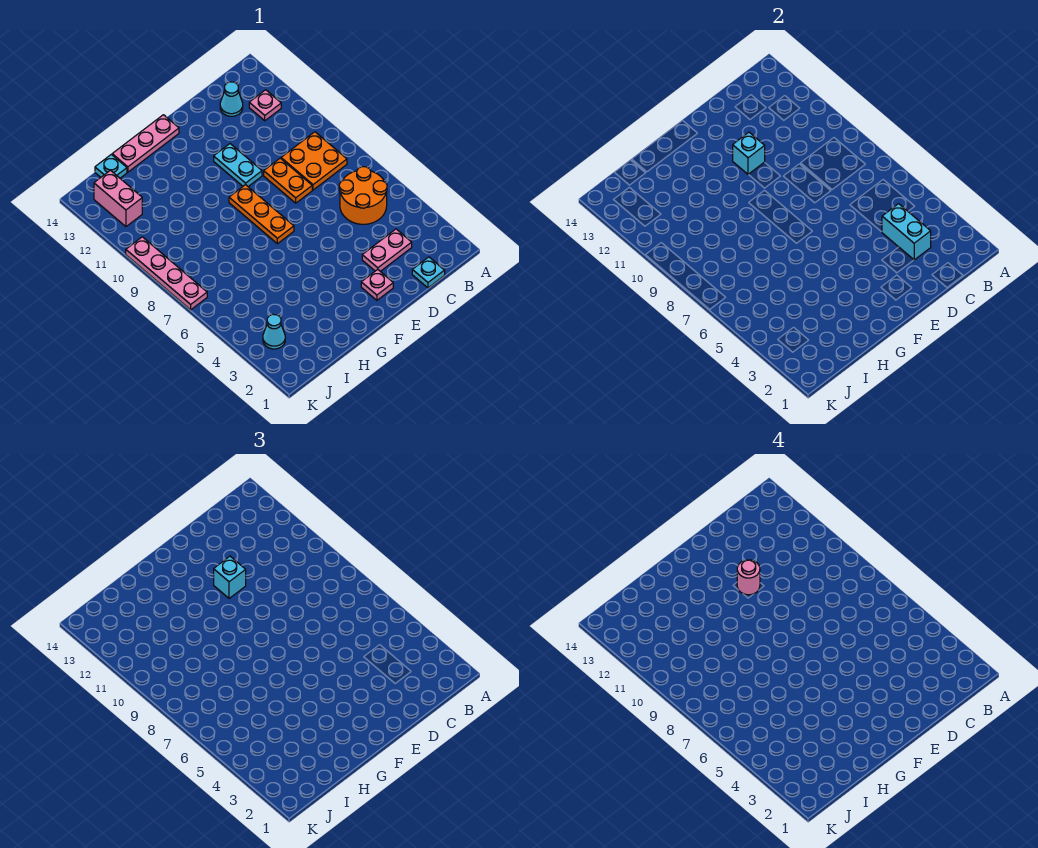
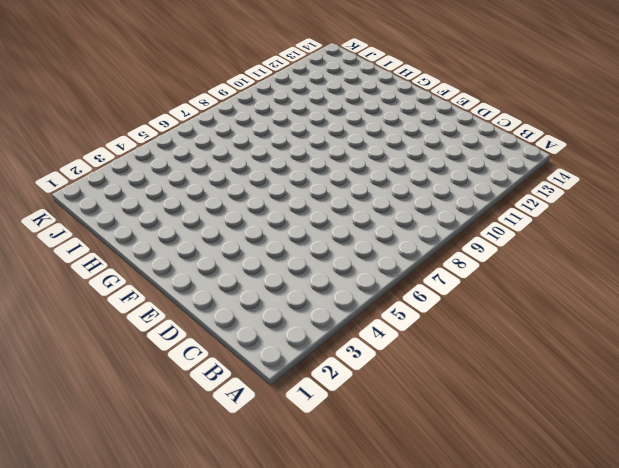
none -> orange 2x2 round brick [339,167,387,224]
none -> orange 2x2 plate [281,132,347,190]
none -> pink 1x1 plate [249,90,281,121]

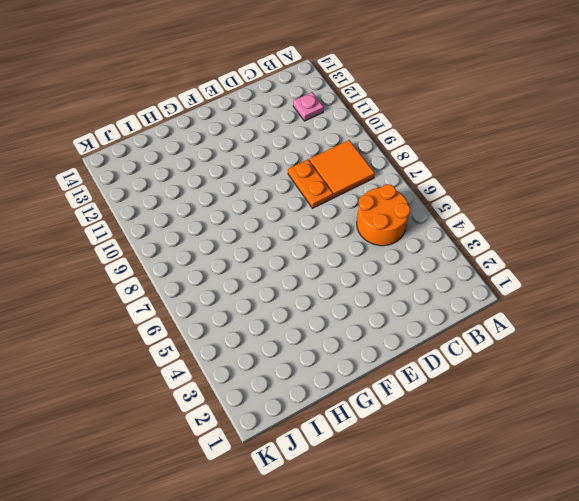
orange 2x2 tile [309,140,375,198] -> orange 2x2 plate [281,132,347,190]
none -> cyan 1x1 plate [412,257,445,288]
none -> pink 1x2 plate [362,229,412,271]
none -> cyan 1x1 cone [220,82,243,116]

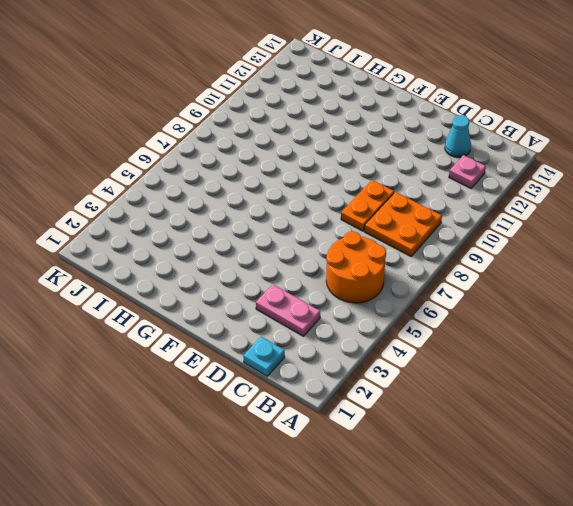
none -> pink 1x1 plate [361,269,393,300]
none -> cyan 1x2 plate [214,144,262,186]
none -> orange 1x3 plate [229,185,294,244]

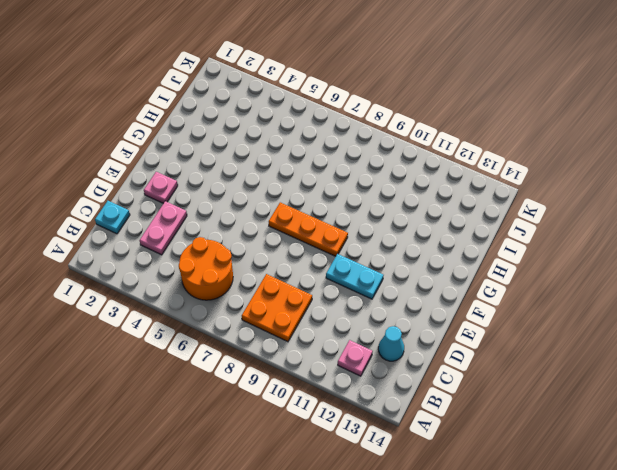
none -> orange 1x2 plate [264,158,312,203]
none -> pink 1x3 plate [112,115,179,172]
none -> cyan 1x1 plate [95,154,127,178]

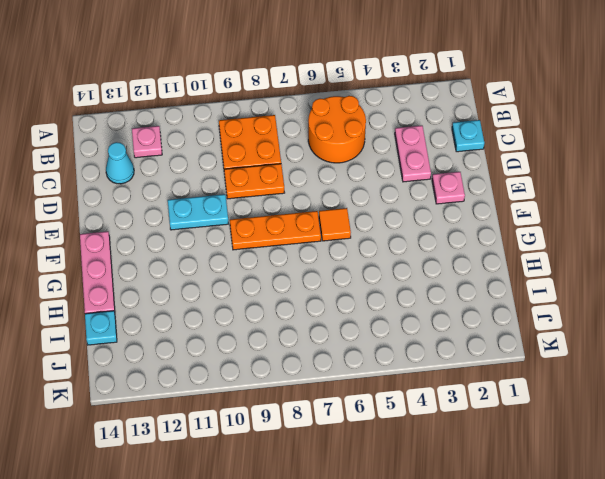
orange 1x1 tile [319,208,351,241] -> none
none -> cyan 1x1 cone [263,314,285,349]
none -> pink 1x2 brick [94,170,142,227]
none -> pink 1x4 plate [126,237,207,310]

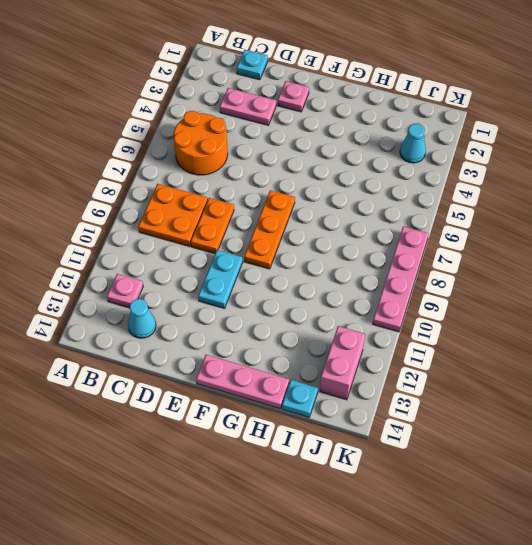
none -> cyan 1x2 brick [882,204,931,260]
none -> cyan 1x1 brick [733,132,765,175]
none -> cyan 1x1 brick [214,556,246,598]

